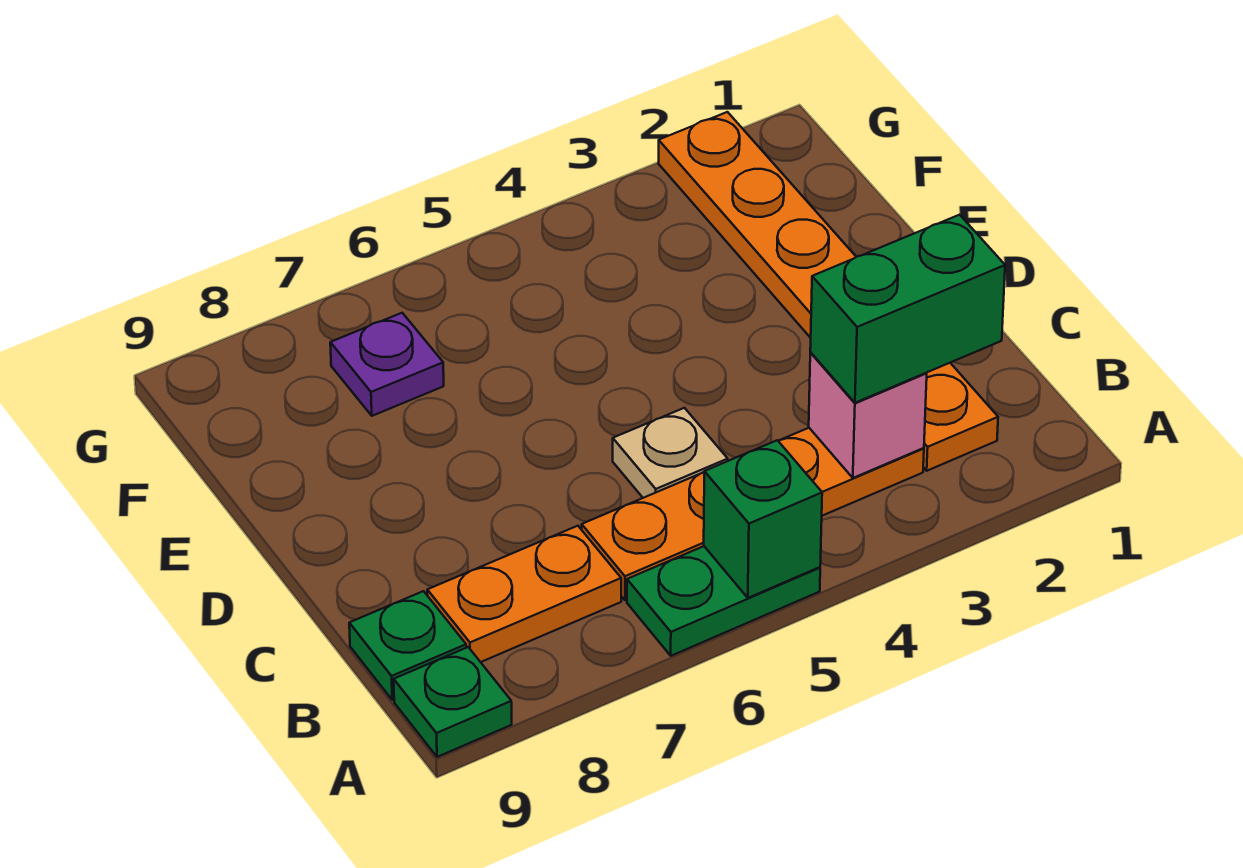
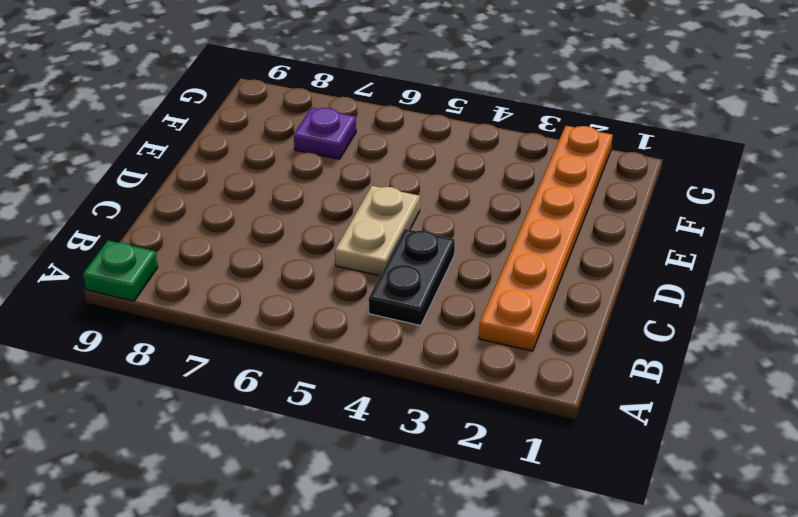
black 1x2 plate [369,229,455,326] -> orange 1x4 plate [582,428,924,600]
tan 1x2 plate [335,186,420,276] -> tan 1x1 plate [613,408,728,498]
none -> green 1x2 plate [627,546,820,656]
none -> orange 1x2 plate [427,526,621,662]

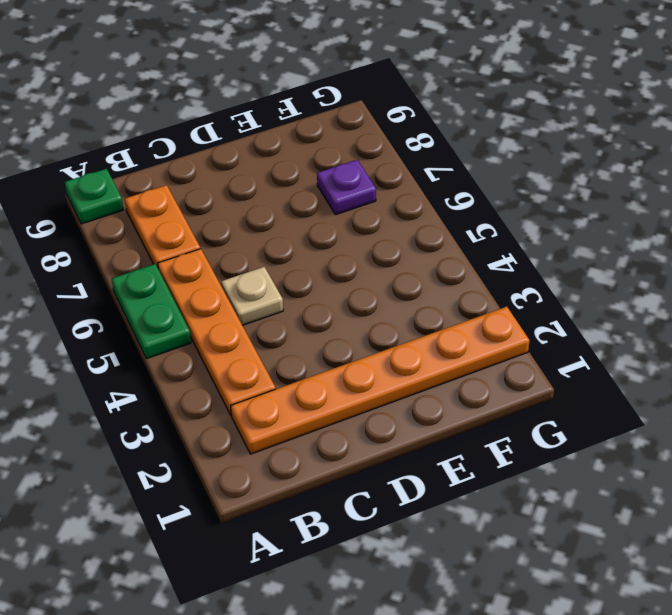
none -> green 1x1 plate [349,591,466,700]
none -> green 1x1 brick [704,440,822,598]

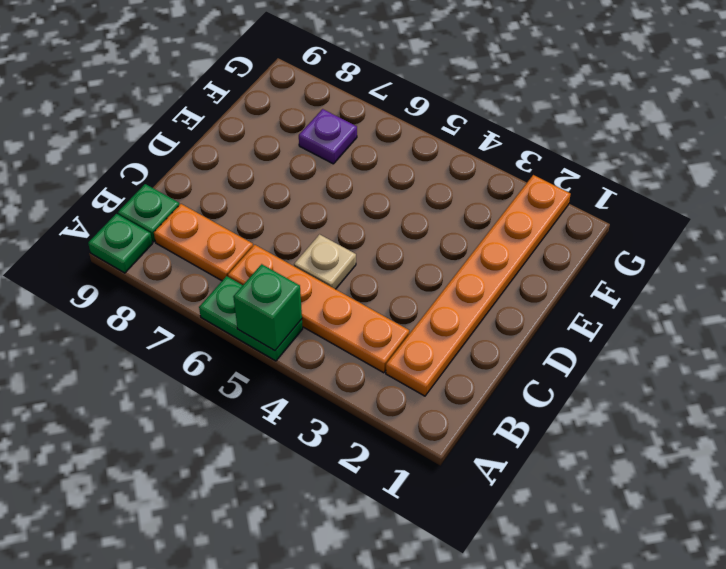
none -> pink 1x1 brick [809,353,927,478]
none -> green 1x2 brick [810,215,1005,403]

